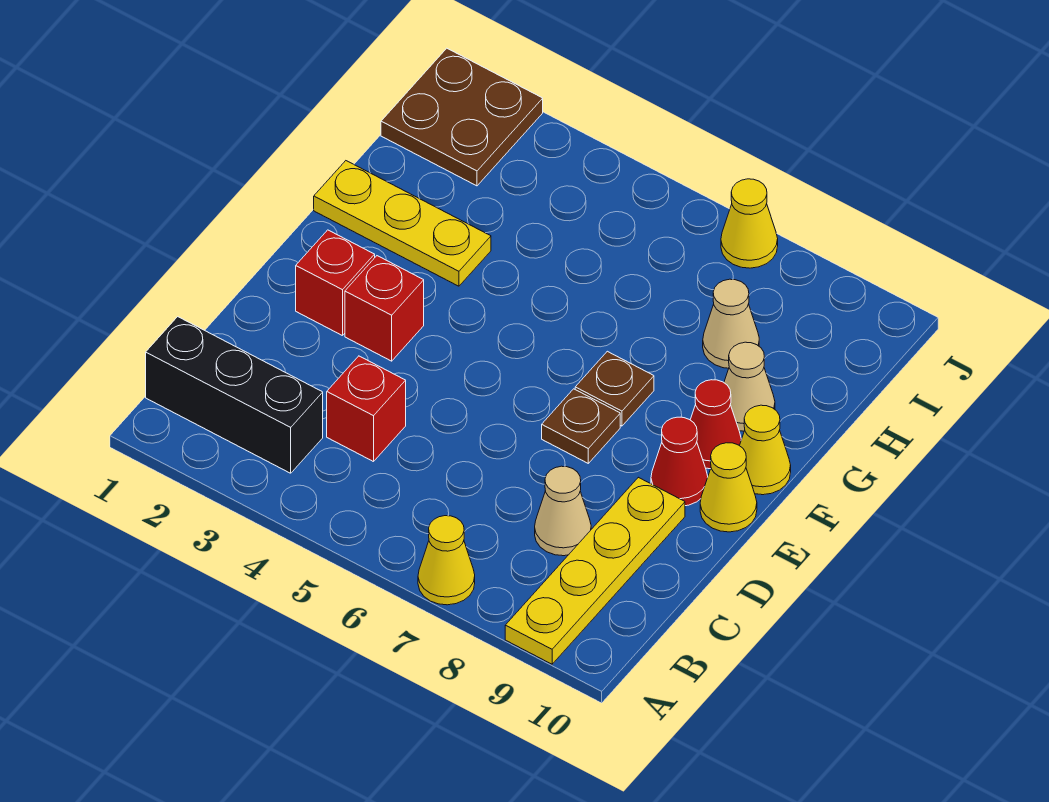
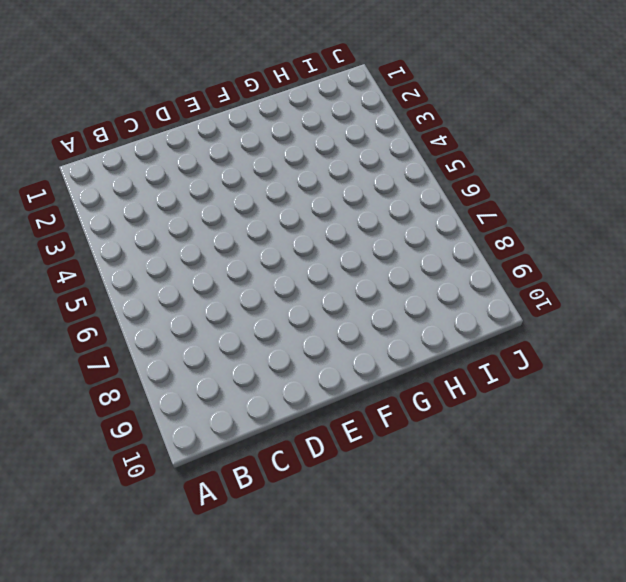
none -> yellow 1x1 cone [418,516,475,605]
none -> yellow 1x4 plate [505,477,685,664]
none -> black 1x3 brick [146,317,323,473]

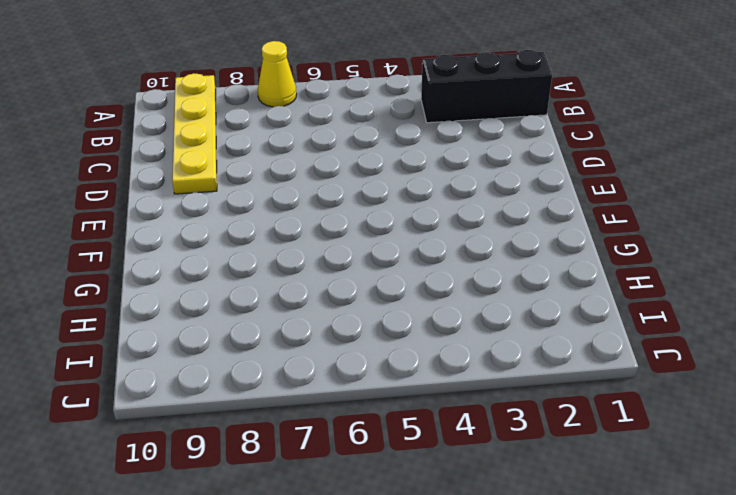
none -> red 1x1 brick [327,356,406,462]
none -> tan 1x1 cone [535,466,591,556]
none -> red 1x1 brick [296,230,375,336]

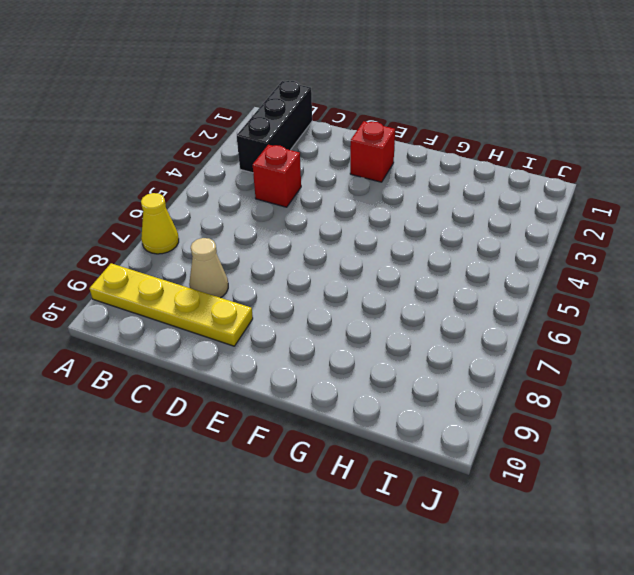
none -> red 1x1 brick [345,256,424,361]
none -> brown 1x1 plate [542,389,620,463]
none -> red 1x1 cone [651,417,708,506]

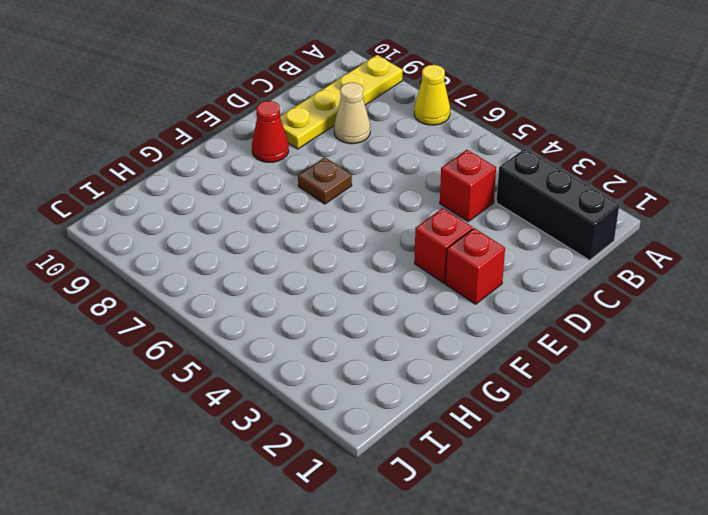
none -> yellow 1x1 cone [700,443,757,532]
none -> brown 1x1 plate [575,351,654,426]
none -> red 1x1 cone [690,380,741,469]

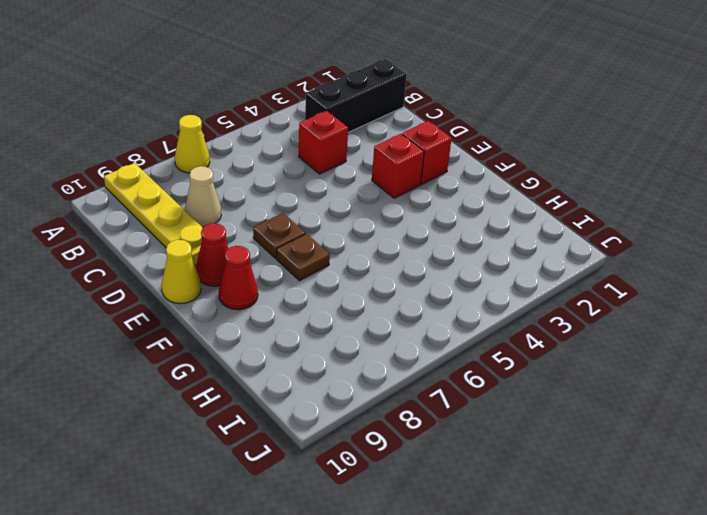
none -> yellow 1x1 cone [740,405,791,495]
none -> yellow 1x3 plate [314,161,491,286]
none -> tan 1x1 cone [724,342,775,431]

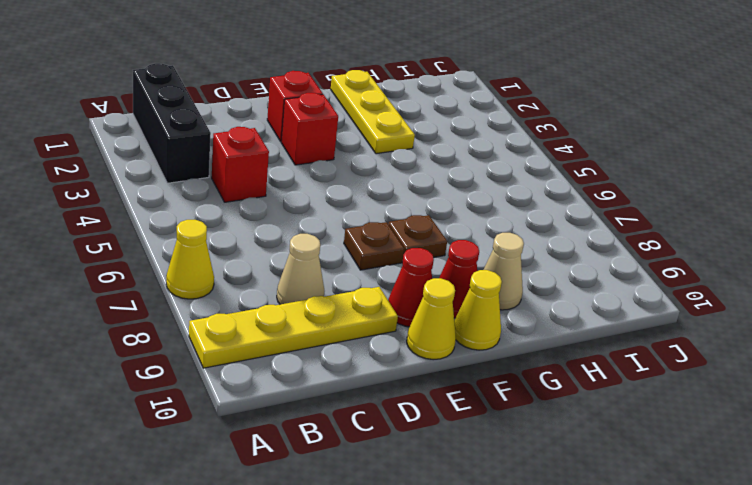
none -> tan 1x1 cone [703,279,759,368]
none -> brown 2x2 plate [381,48,543,186]
none -> yellow 1x1 cone [721,179,778,268]

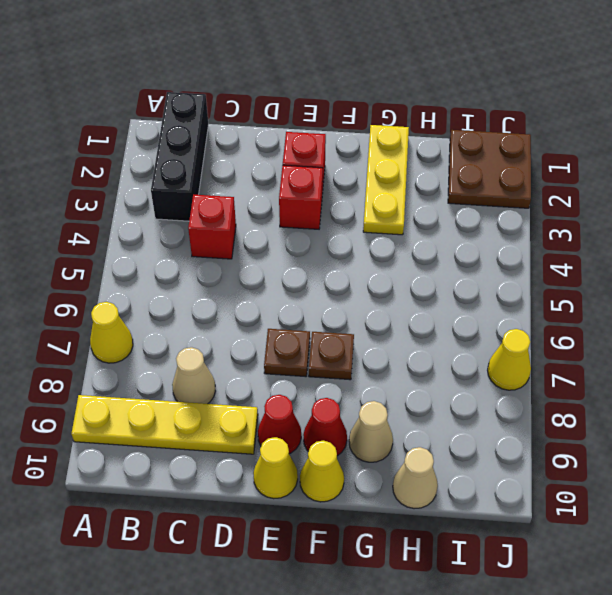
tan 1x1 cone [393,447,438,509] -> tan 1x1 cone moved to [703,279,759,368]

